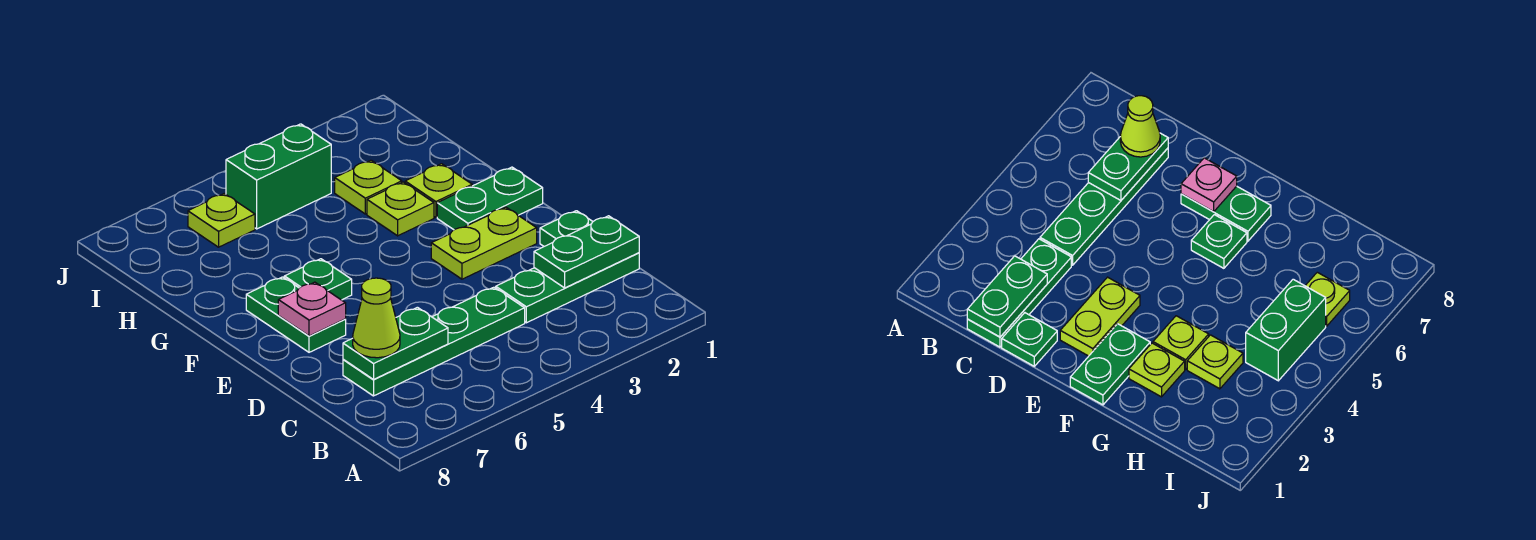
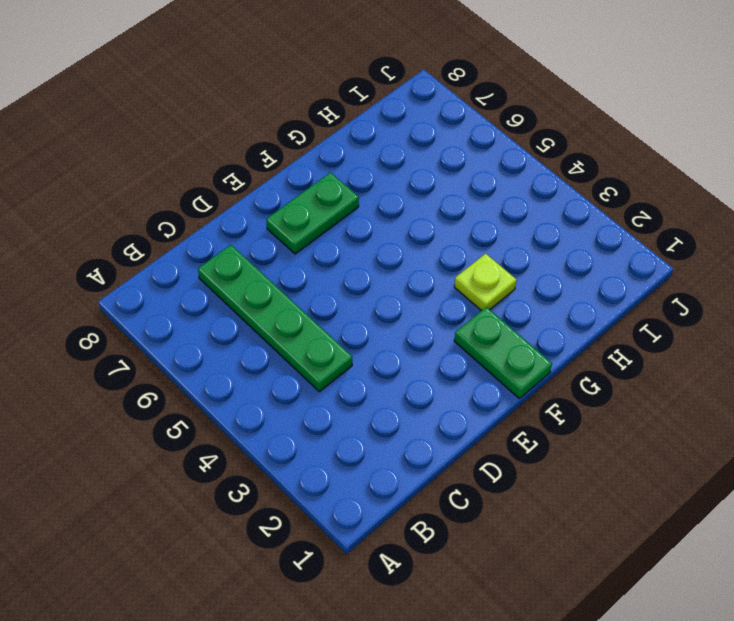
none -> green 1x3 plate [496,253,639,323]
none -> green 1x1 plate [540,211,593,246]
none -> lime 1x2 plate [431,207,537,279]

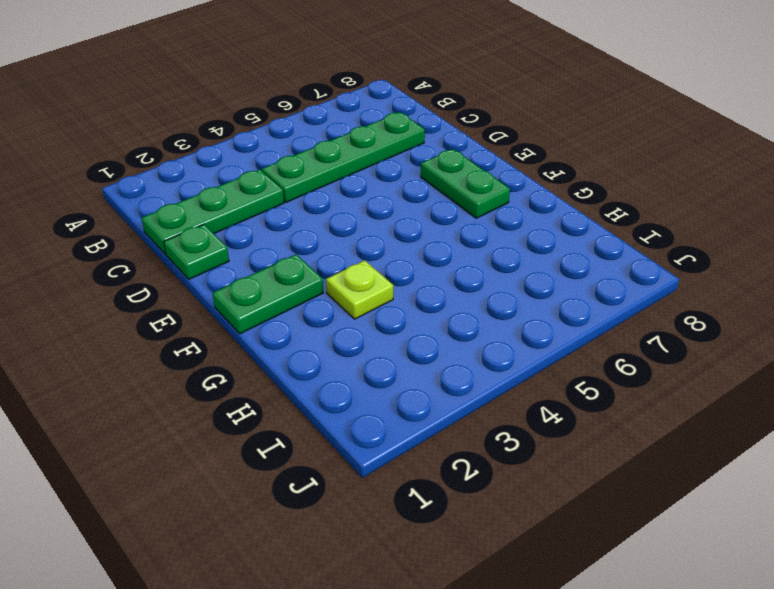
none -> lime 1x2 plate [431,207,537,279]
none -> green 1x1 plate [284,259,352,300]
none -> lime 1x1 plate [405,164,472,217]

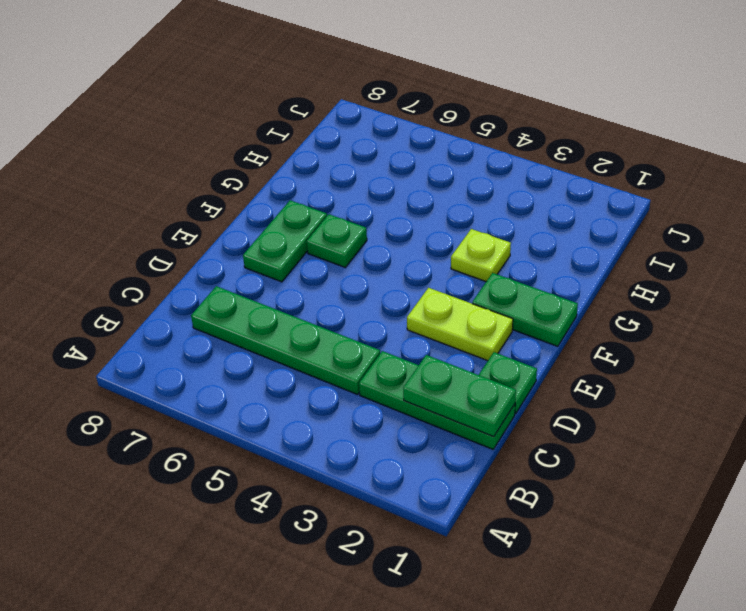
none -> lime 1x1 plate [405,164,472,217]
none -> lime 1x1 plate [335,160,402,214]
none -> green 1x2 brick [226,124,331,229]

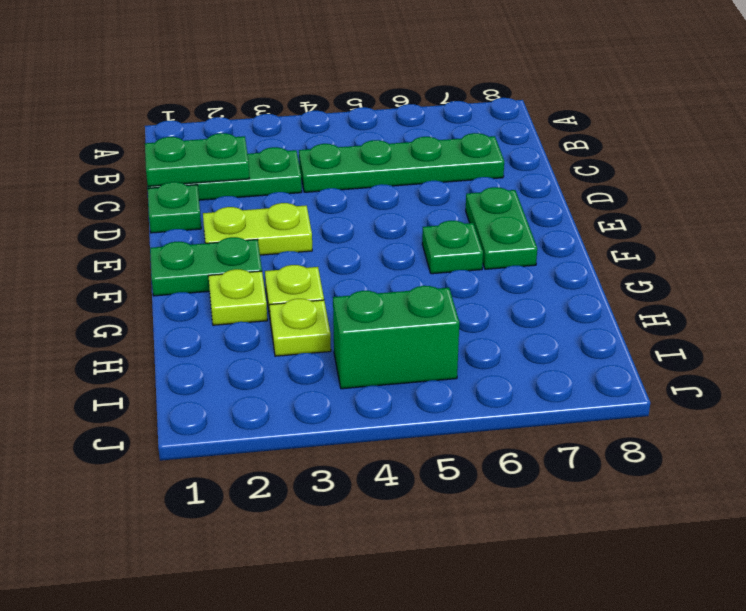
none -> lime 1x1 plate [188,194,255,247]
none -> green 1x2 plate [343,307,448,379]
none -> pink 1x1 plate [278,282,346,336]

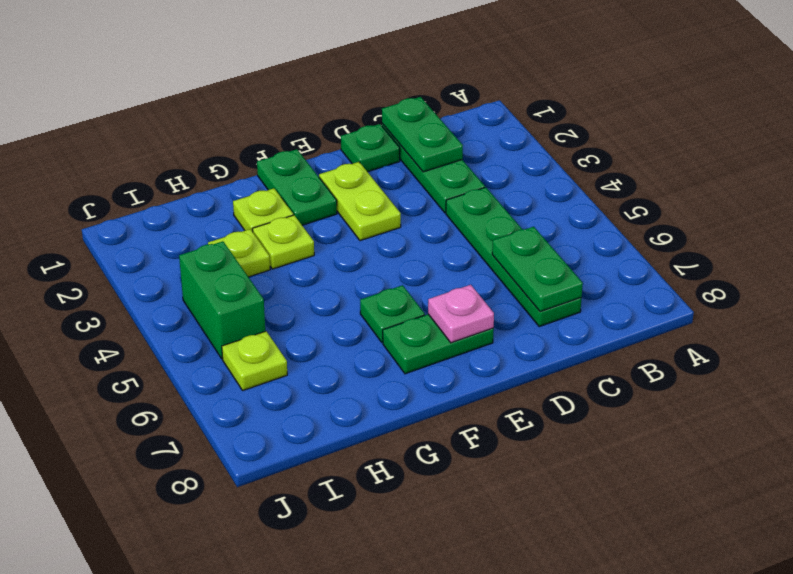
none -> lime 1x1 cone [353,278,400,358]

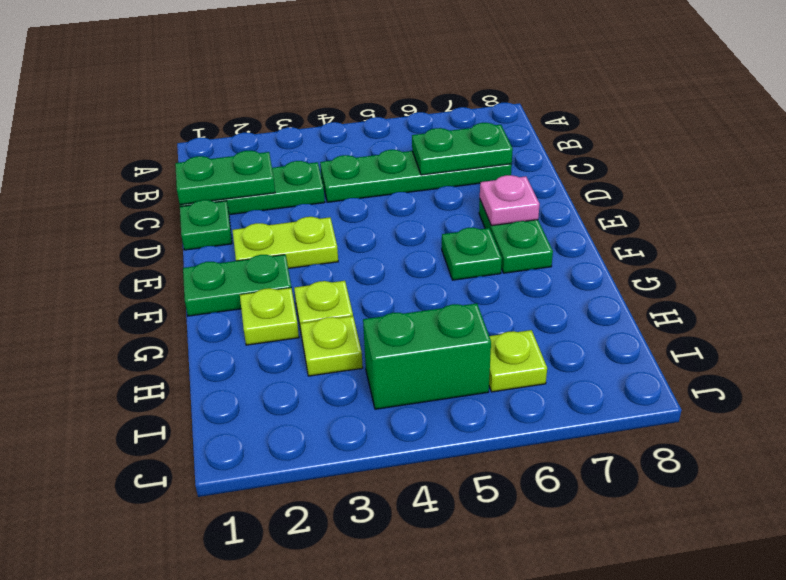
none -> lime 1x1 cone [353,278,400,358]

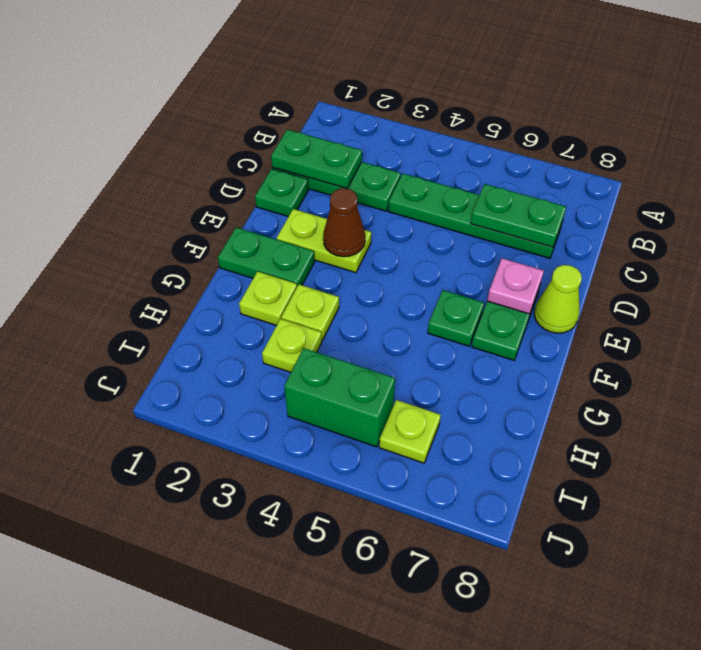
brown 1x1 cone [323,188,365,257] -> none
lime 1x1 cone [534,265,582,333] -> lime 1x1 cone moved to [353,278,400,358]

